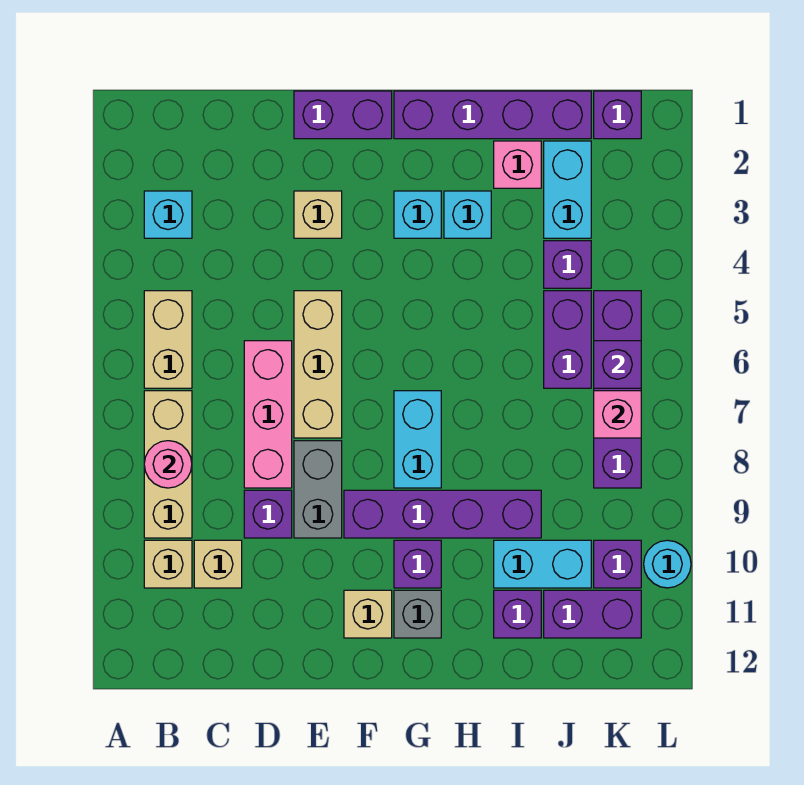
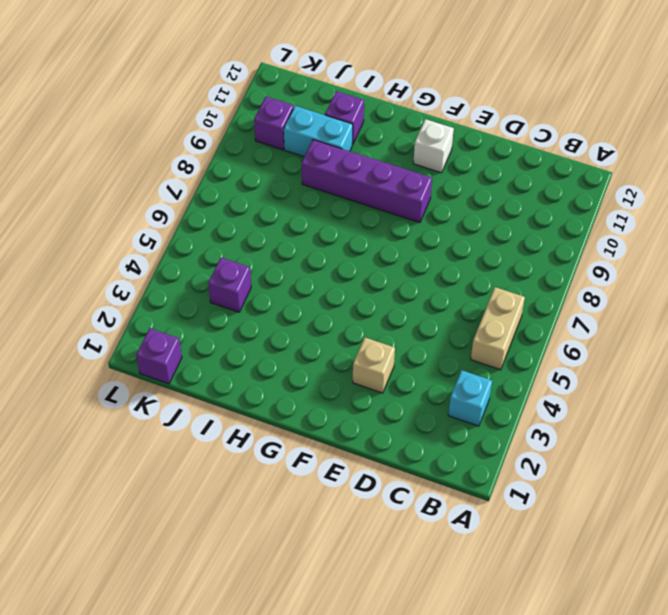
white 1x1 brick [413,119,454,173] -> tan 1x1 brick [344,590,392,638]
none -> tan 1x3 brick [144,391,192,538]
none -> tan 1x1 brick [144,540,192,588]
none -> tan 1x1 brick [194,540,242,588]
none -> pink 1x3 brick [244,341,292,488]

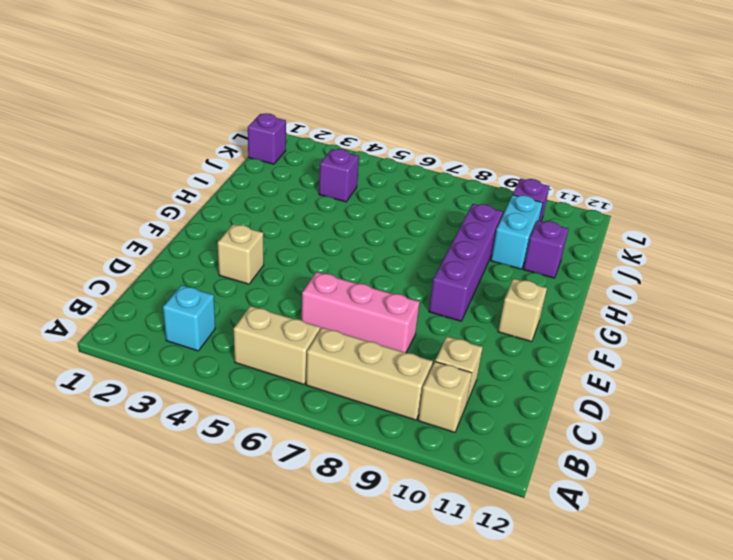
none -> purple 1x1 brick [244,490,292,538]
none -> purple 1x2 brick [294,91,392,139]
none -> tan 1x3 brick [294,291,342,438]
none -> grey 1x2 brick [294,441,342,538]

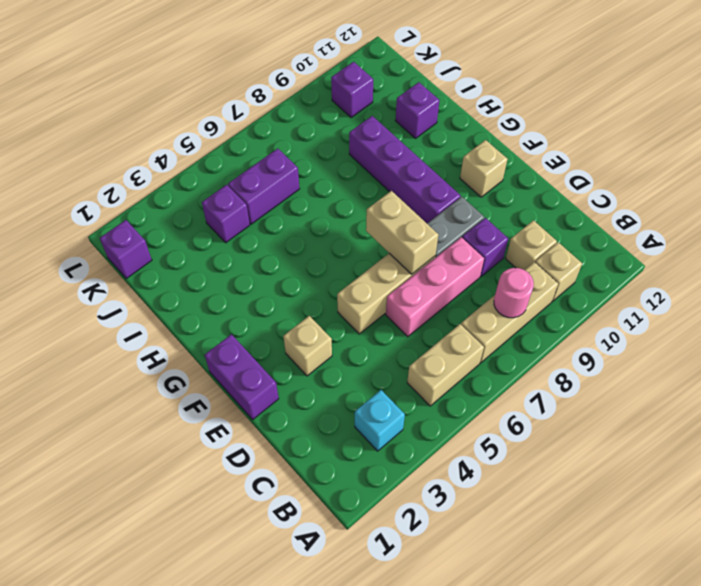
tan 1x2 brick [366,191,438,275] -> none
none -> purple 1x4 brick [394,91,591,139]
none -> cyan 1x1 brick [394,191,441,238]
none -> cyan 1x2 brick [394,391,441,488]
none -> purple 1x1 brick [394,540,441,588]

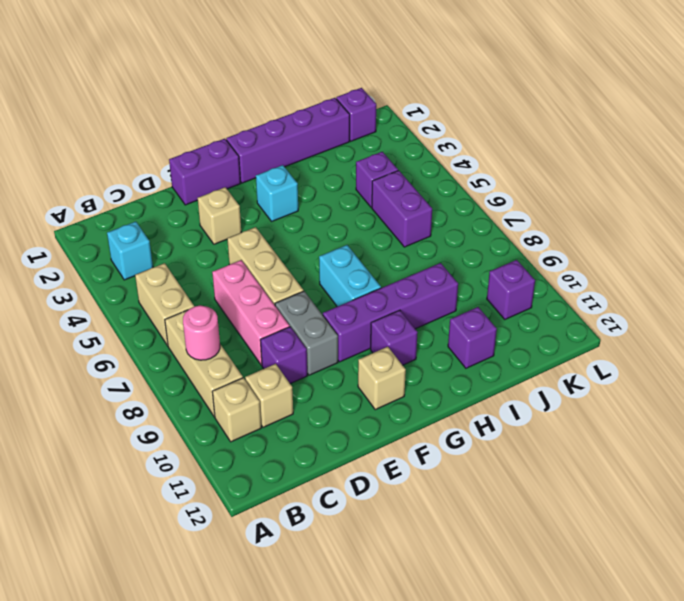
none -> grey 1x1 brick [394,590,441,638]
none -> cyan 1x1 brick [444,191,491,238]
none -> pink 1x1 brick [494,141,541,188]
none -> cyan 1x2 brick [494,540,591,588]

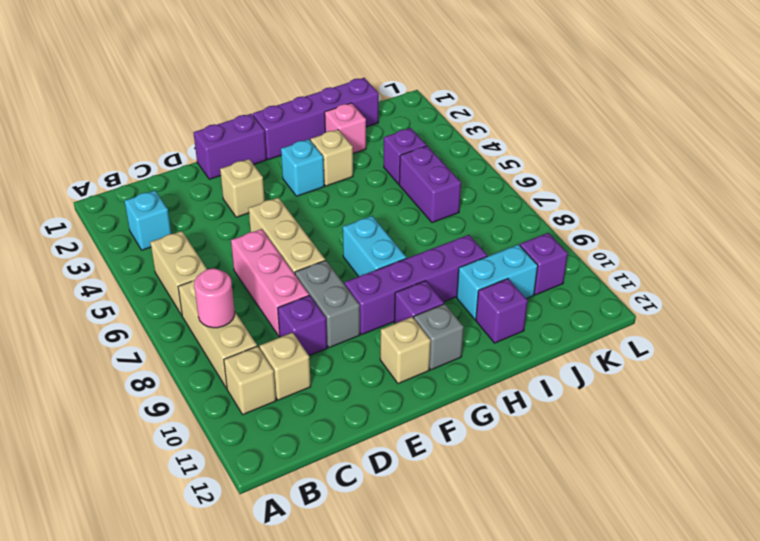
tan 1x1 brick [311,130,353,186] -> cyan 1x1 brick [444,191,491,238]
none -> cyan 1x2 brick [544,141,591,238]
none -> purple 1x2 brick [544,590,641,638]
none -> purple 1x1 brick [594,91,641,139]
none -> purple 1x4 brick [594,291,641,488]

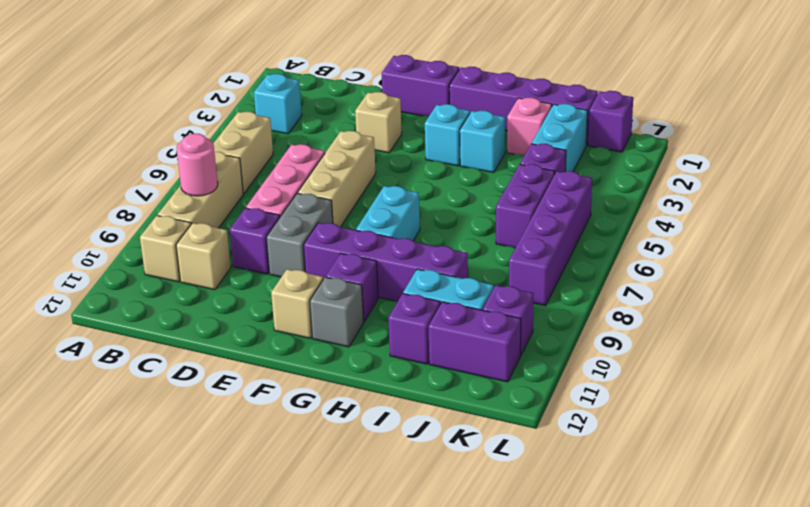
none -> cyan 1x1 round brick [644,540,691,588]
none -> purple 1x1 brick [594,341,641,388]
none -> pink 1x1 brick [594,391,641,438]

